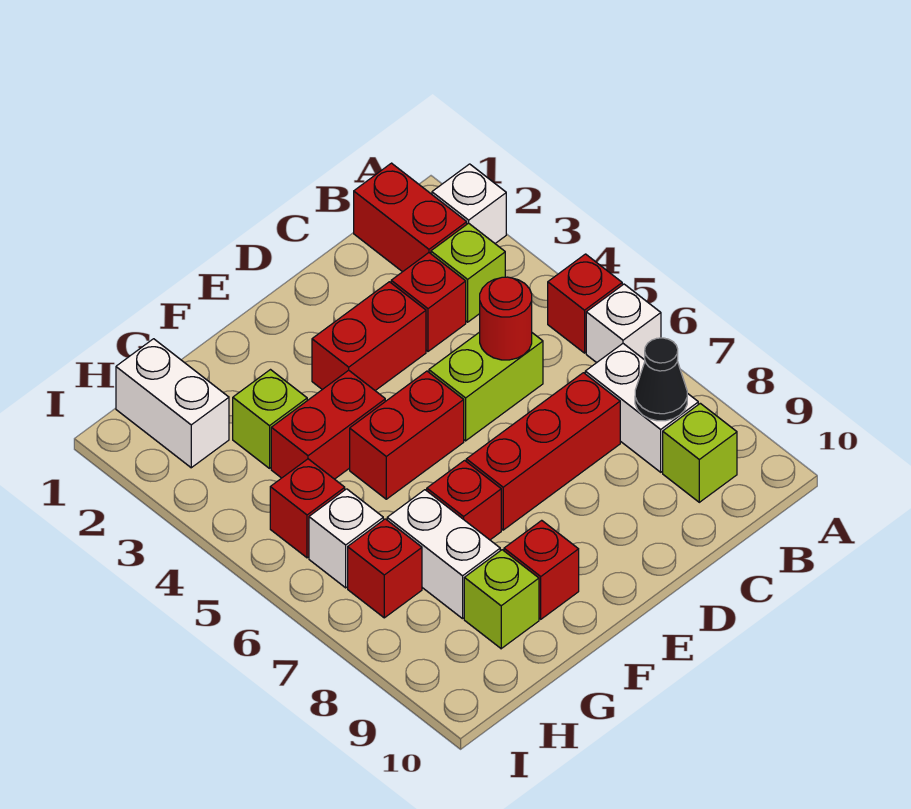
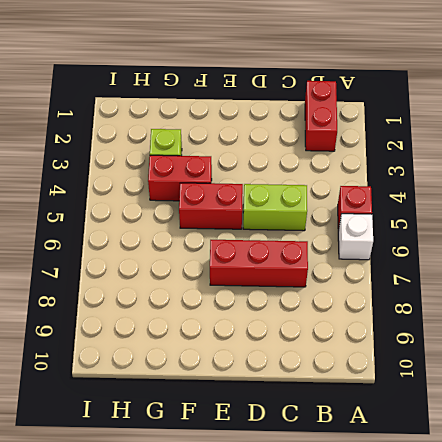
none -> white 1x1 brick [432,164,506,243]
none -> lime 1x1 brick [431,223,505,322]
none -> white 1x2 brick [585,344,698,472]

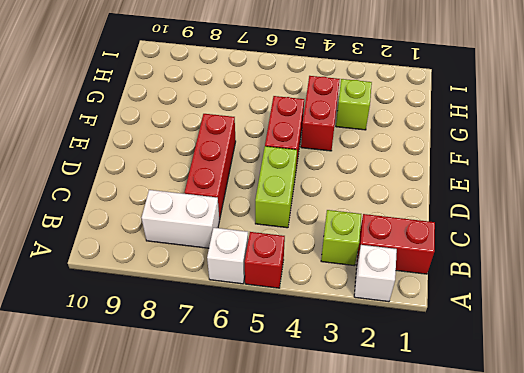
none -> lime 1x1 brick [663,403,737,502]
none -> red 1x1 brick [391,253,466,351]
none -> red 1x2 brick [312,282,426,391]

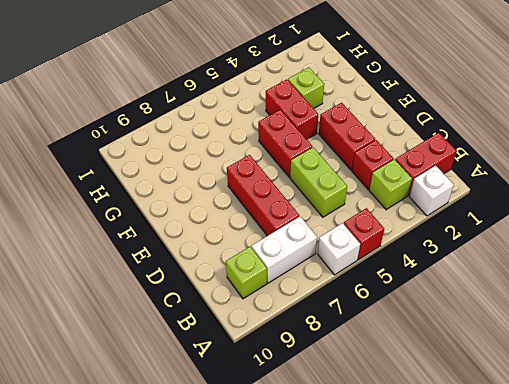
none -> red 1x1 brick [427,460,501,540]
none -> red 1x1 brick [504,520,579,619]
none -> white 1x2 brick [387,490,500,619]

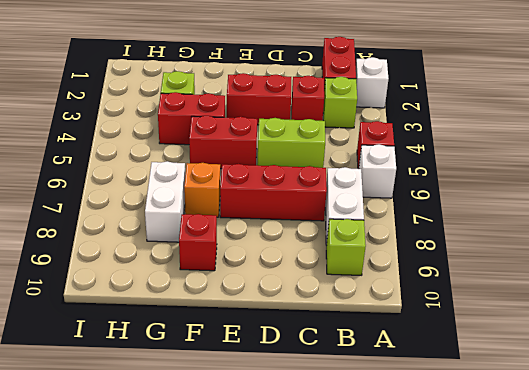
orange 1x1 brick [184,163,220,217] -> red 1x1 brick [427,460,501,540]
none -> lime 1x1 brick [464,550,539,649]
none -> white 1x2 brick [116,339,229,468]
none -> red 1x1 brick [270,459,345,558]

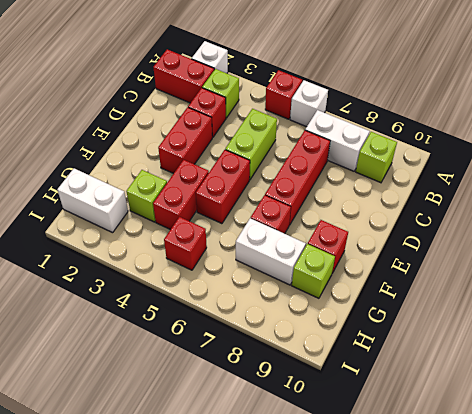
none -> white 1x1 brick [309,489,383,588]
none -> red 1x1 brick [348,519,422,618]
none -> black 1x1 cone [635,338,687,421]

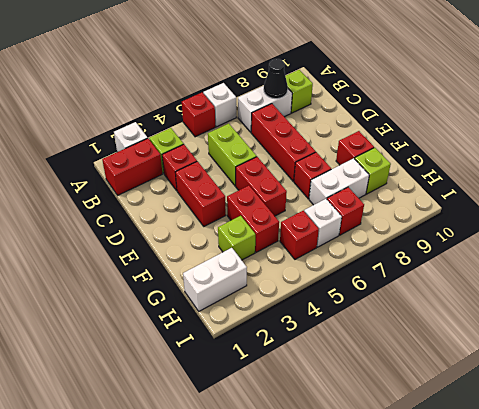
none -> red 1x1 round brick [480,277,532,360]

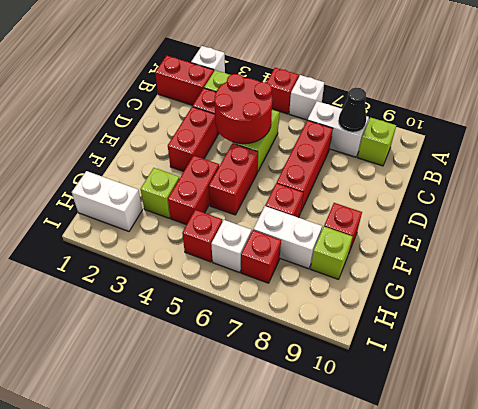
red 2x2 round brick [214,74,272,144] -> red 1x1 round brick [480,277,532,360]

